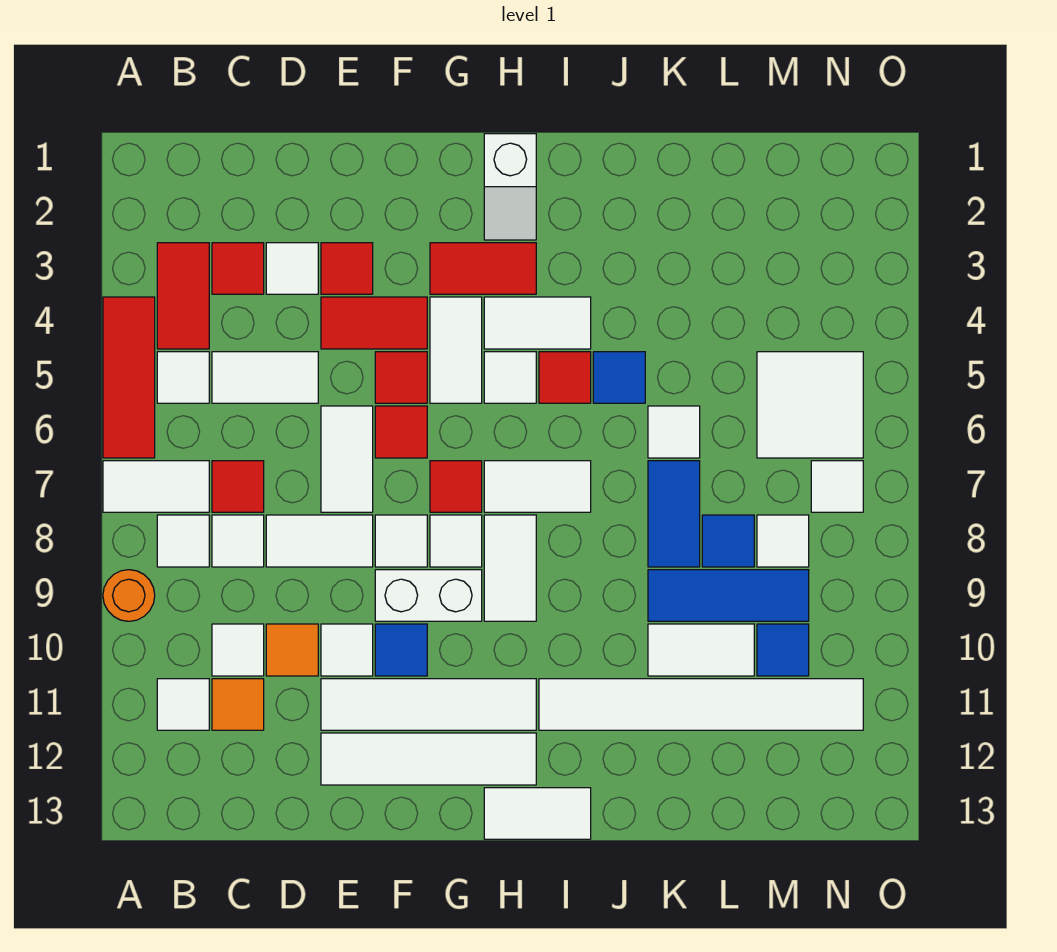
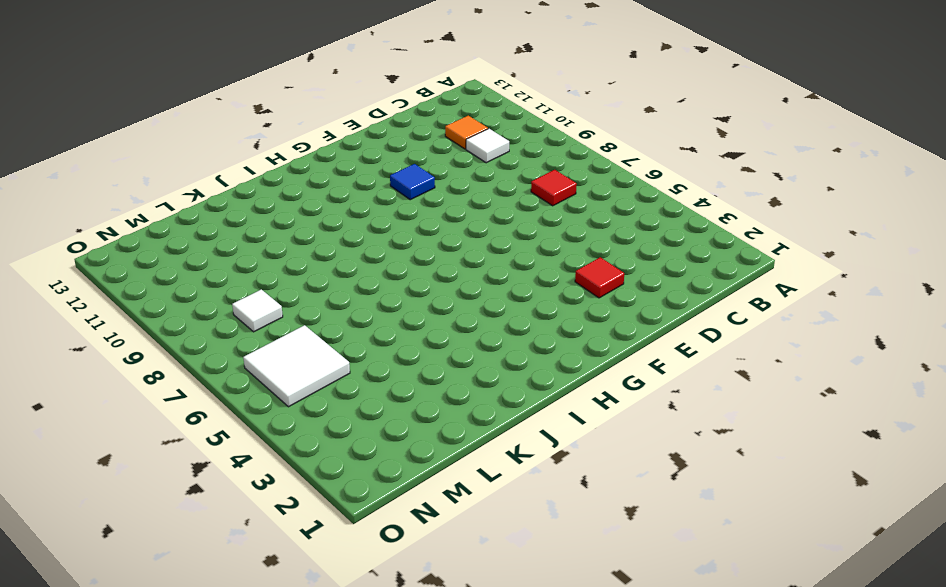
none -> red 1x3 tile [103,297,155,458]
none -> white 1x2 tile [103,461,209,512]
none -> orange 1x1 round brick [103,570,155,621]
none -> red 1x2 tile [157,243,209,349]

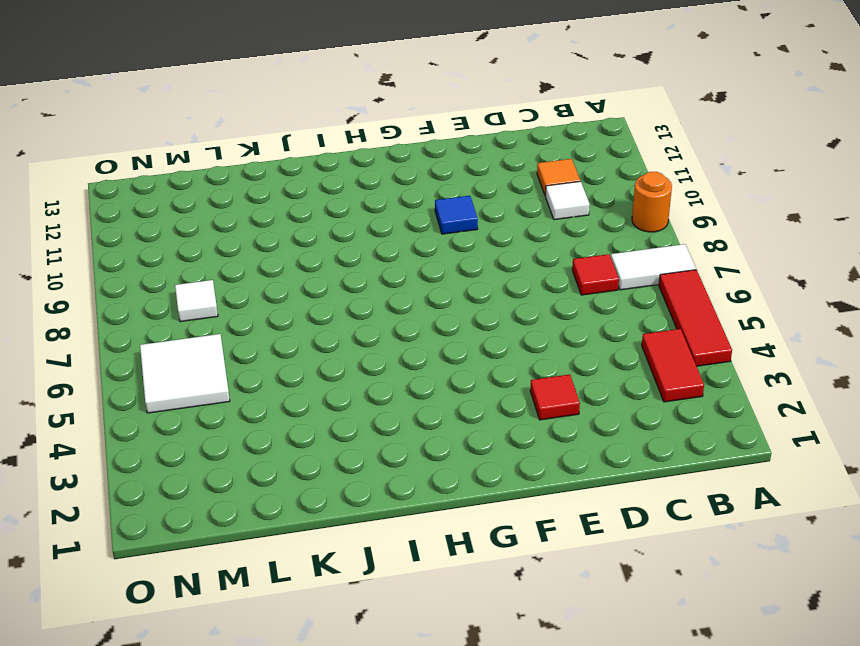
none -> white 1x1 tile [157,352,209,403]
none -> white 1x1 tile [157,515,209,567]
none -> white 1x1 tile [157,679,209,730]
none -> red 1x1 tile [212,243,264,294]

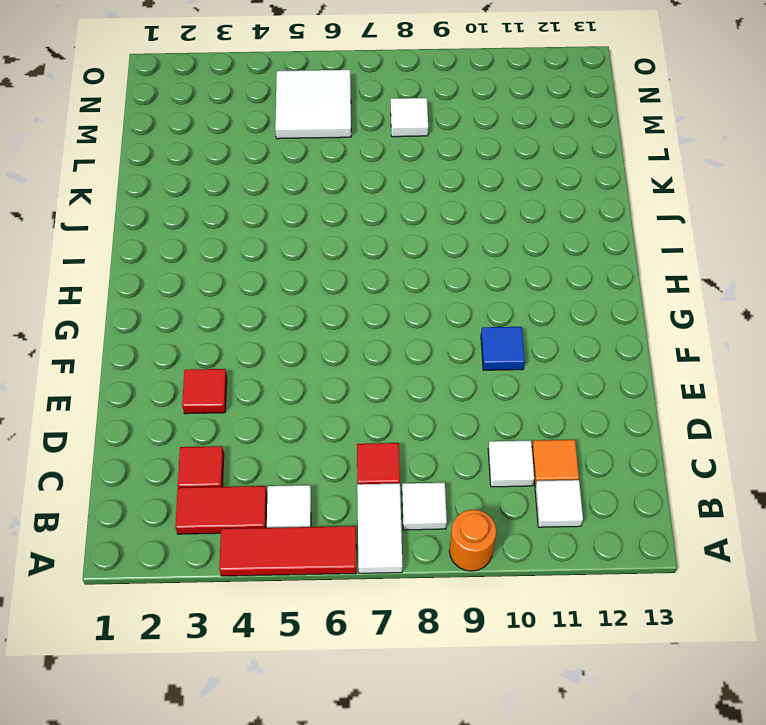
none -> white 1x2 tile [212,352,318,403]
none -> white 1x1 tile [212,515,264,567]
none -> white 1x1 tile [266,243,318,294]
none -> white 1x2 tile [266,515,373,567]

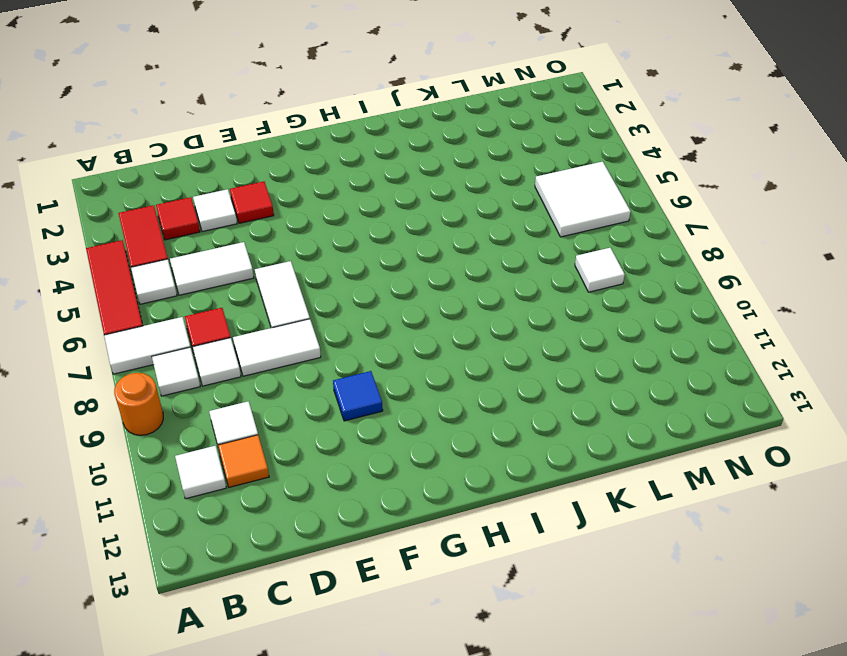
none -> orange 1x1 tile [266,624,318,676]
none -> red 1x2 tile [321,297,427,349]
none -> white 1x1 tile [321,624,373,676]
none -> white 1x4 tile [321,679,536,730]

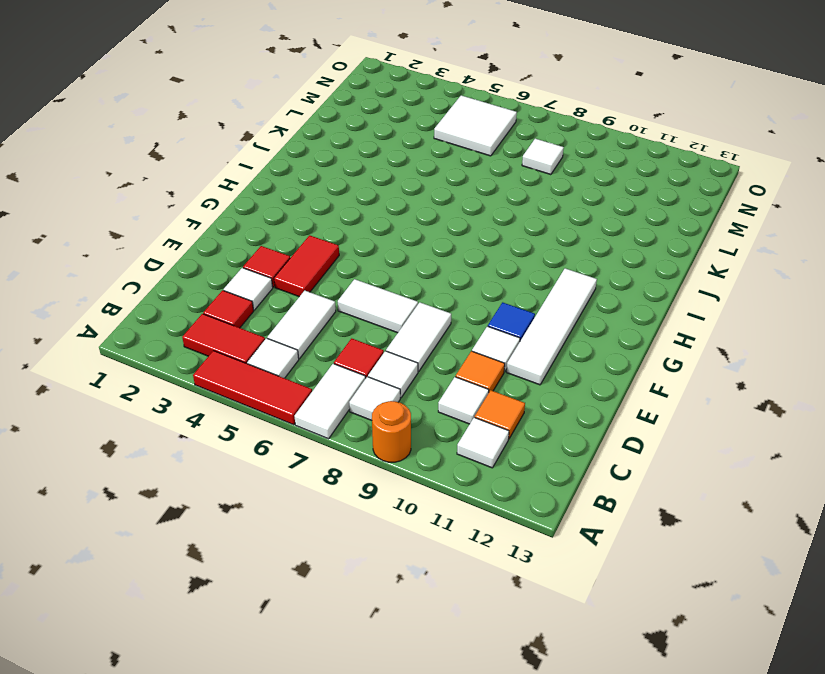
none -> white 1x4 tile [321,733,536,785]
none -> red 1x1 tile [375,352,427,403]
none -> red 1x1 tile [375,406,427,458]
none -> white 1x1 tile [375,515,427,567]

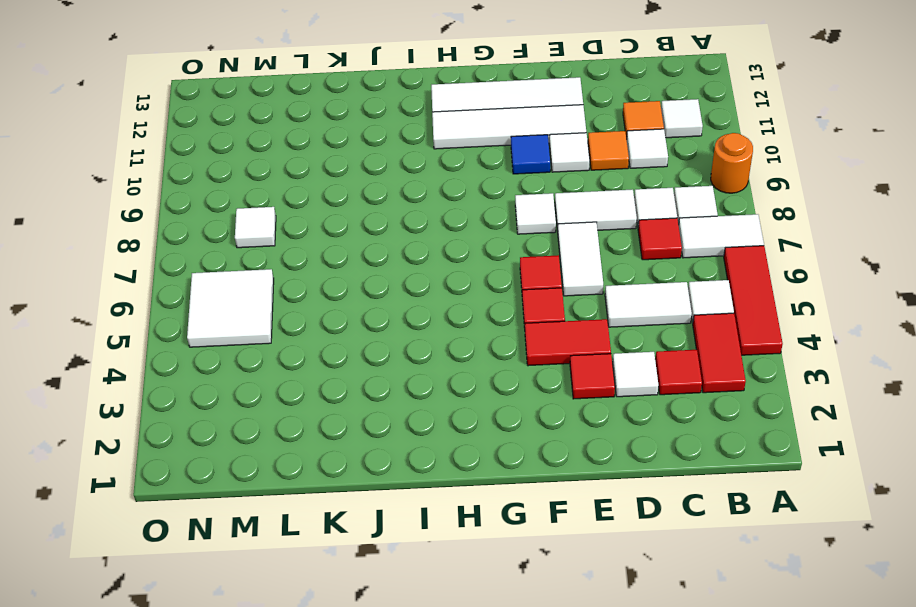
none -> white 1x2 brick [375,570,482,621]
none -> red 1x2 tile [430,243,536,294]
none -> white 1x2 tile [430,297,482,403]
none -> red 1x1 tile [430,461,482,512]

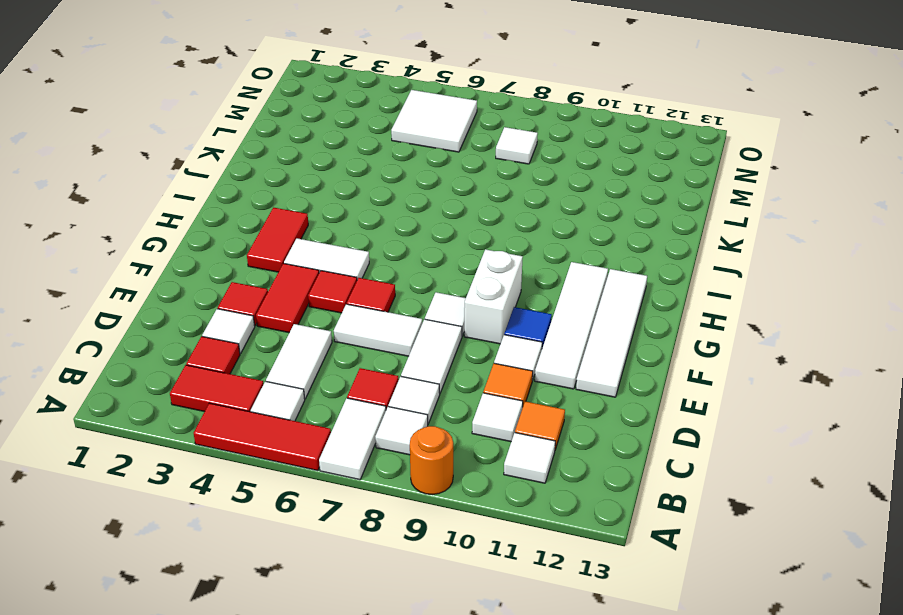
none -> red 1x1 tile [430,461,482,512]
none -> white 1x1 tile [430,515,482,567]
none -> white 1x2 slope [484,134,536,240]
none -> white 1x2 tile [484,297,591,349]

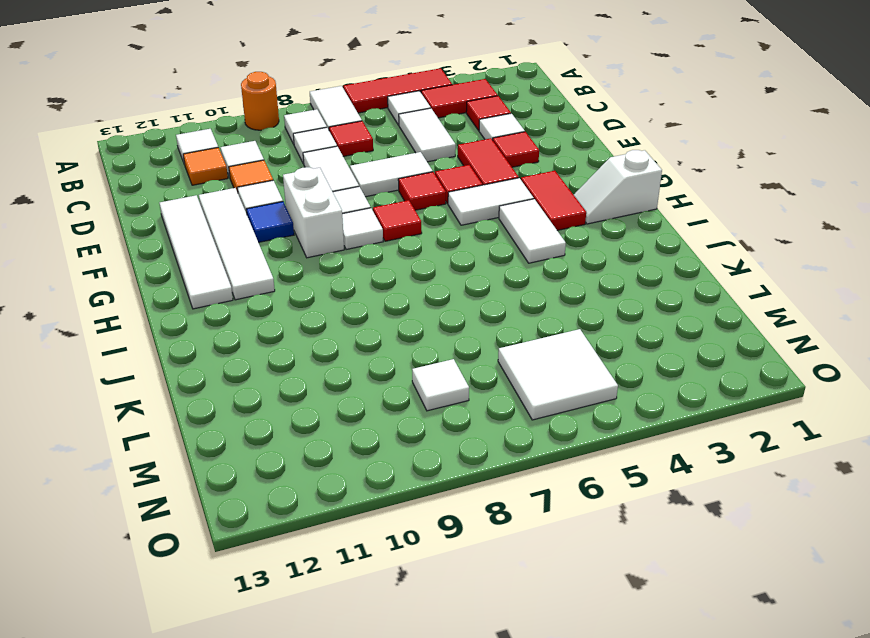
none -> white 1x1 tile [484,352,536,403]
none -> white 1x2 tile [484,461,591,512]
none -> white 1x2 tile [484,515,536,621]
none -> white 1x2 tile [484,788,591,839]

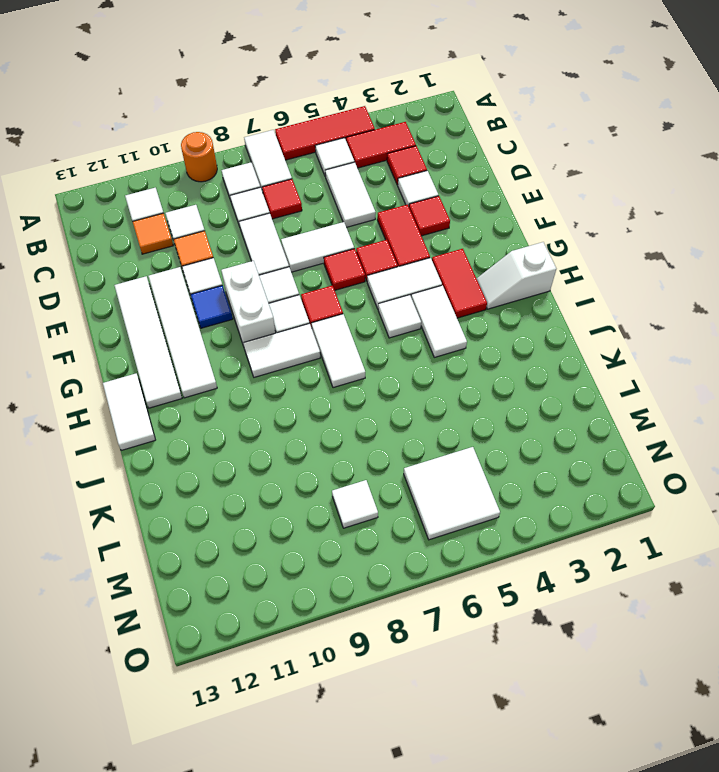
none -> red 1x1 tile [539,352,591,403]
none -> white 1x6 tile [539,679,863,730]
none -> blue 1x1 tile [593,352,645,403]
none -> white 1x1 tile [648,406,700,458]

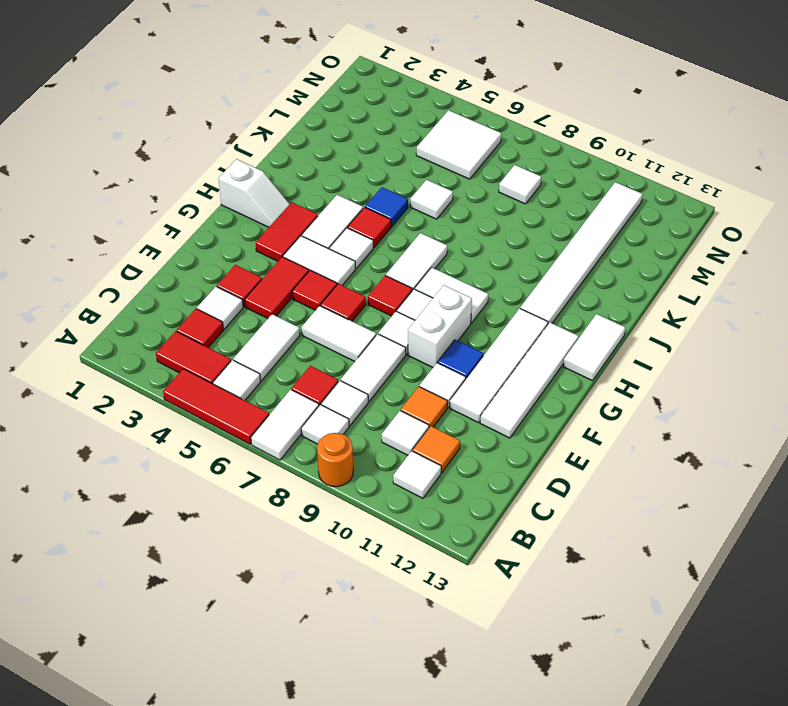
none -> blue 1x2 tile [648,461,700,567]
none -> blue 1x3 tile [648,570,809,621]
none -> white 1x2 tile [648,624,754,676]
none -> blue 1x1 tile [702,515,754,567]

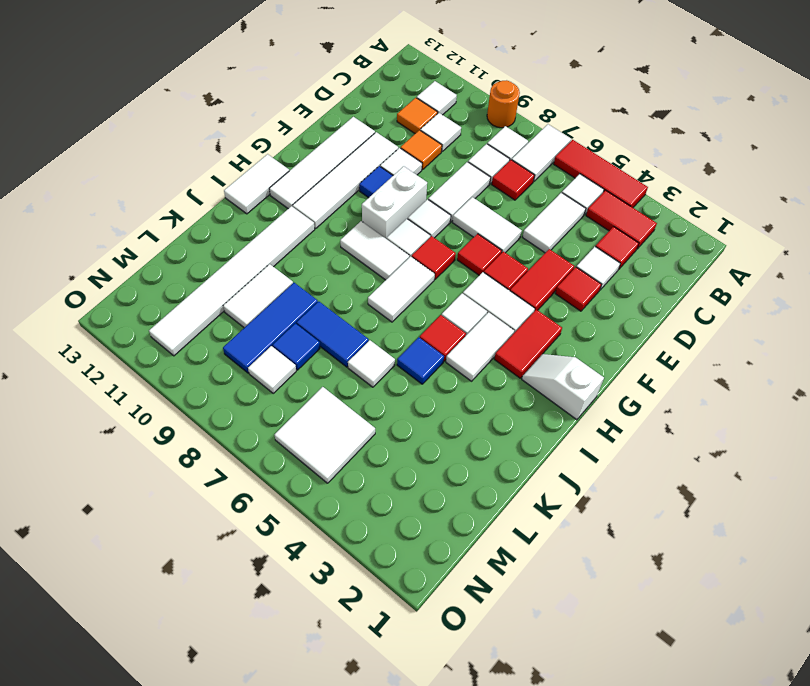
none -> blue 1x1 tile [757,624,809,676]
none -> white 1x1 tile [811,461,863,512]

